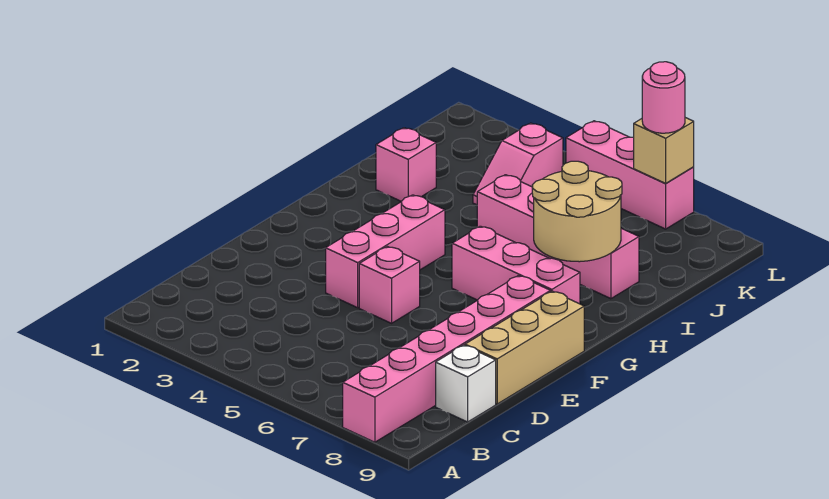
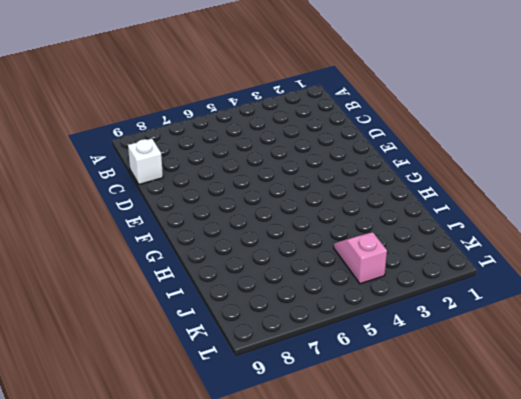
none -> pink 1x6 brick [343,276,551,442]
none -> tan 1x3 brick [465,291,584,404]
none -> pink 1x3 brick [326,195,445,308]

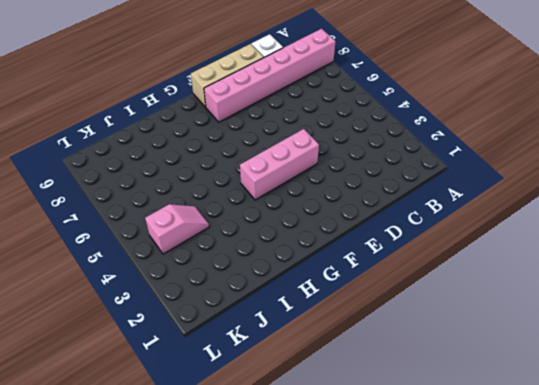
none -> pink 1x1 brick [359,247,420,323]
none -> pink 1x3 brick [452,226,580,304]
none -> pink 1x1 brick [376,128,436,201]

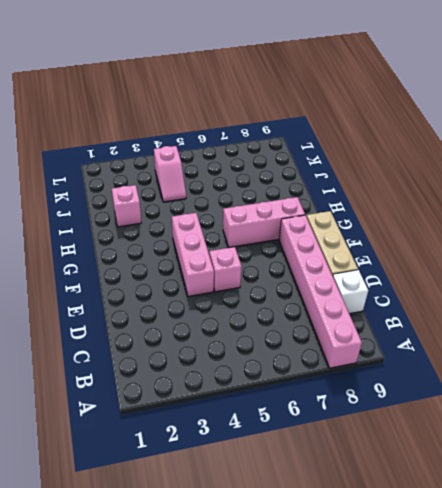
none -> pink 1x4 brick [477,175,639,299]
none -> pink 1x3 brick [566,121,694,229]
none -> tan 2x2 round brick [532,161,622,262]

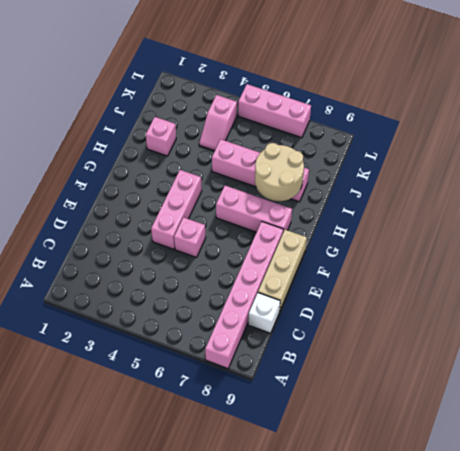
none -> tan 1x1 brick [634,118,694,184]
none -> pink 1x1 round brick [642,62,685,133]

